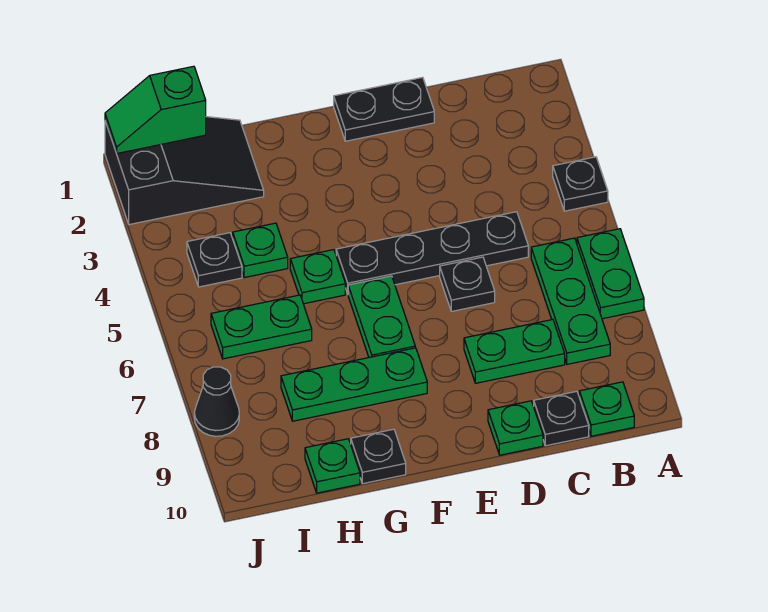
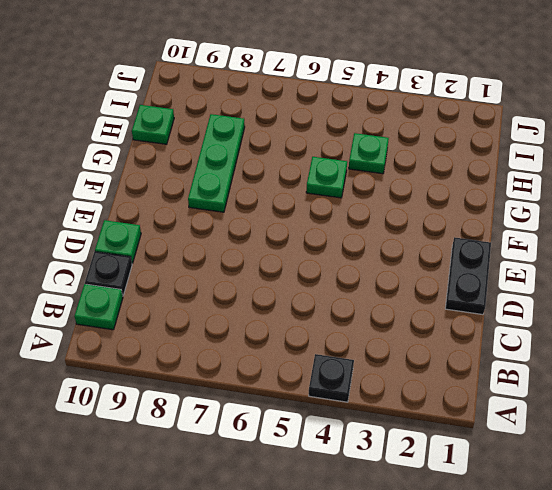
none -> green 1x2 plate [577,229,644,319]
none -> green 1x3 plate [531,238,610,364]
none -> black 1x4 plate [336,212,528,294]

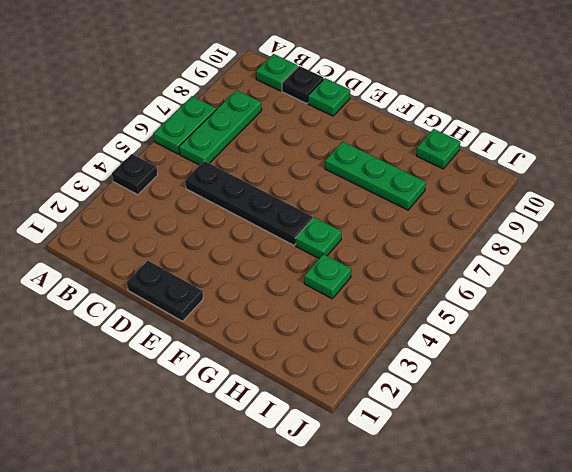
none -> green 1x2 plate [464,320,565,383]
none -> black 1x1 plate [440,257,495,311]
none -> green 1x2 plate [348,276,415,357]

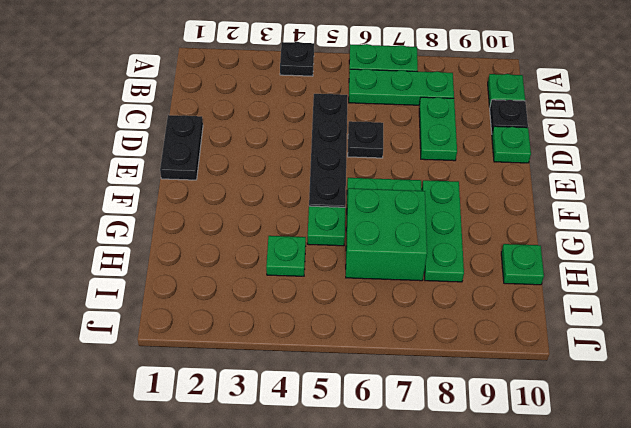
green 2x2 brick [346,188,427,281] -> green 1x2 plate [211,295,312,359]
none -> black 1x1 plate [351,429,406,484]
none -> black 2x3 slope [105,117,264,225]
none -> black 1x1 plate [187,233,242,287]

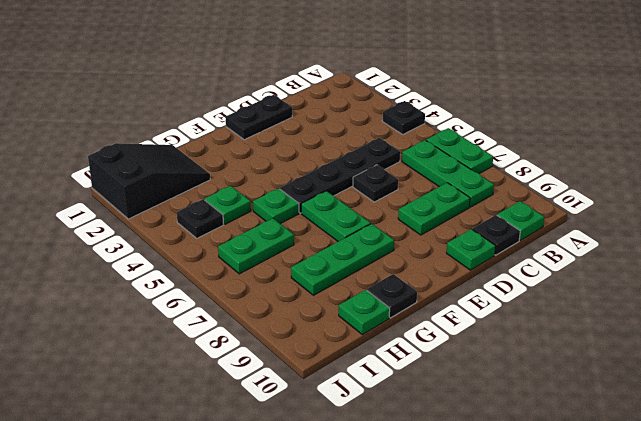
none -> black 1x1 cone [194,367,239,436]
none -> green 1x2 slope [105,66,206,153]

